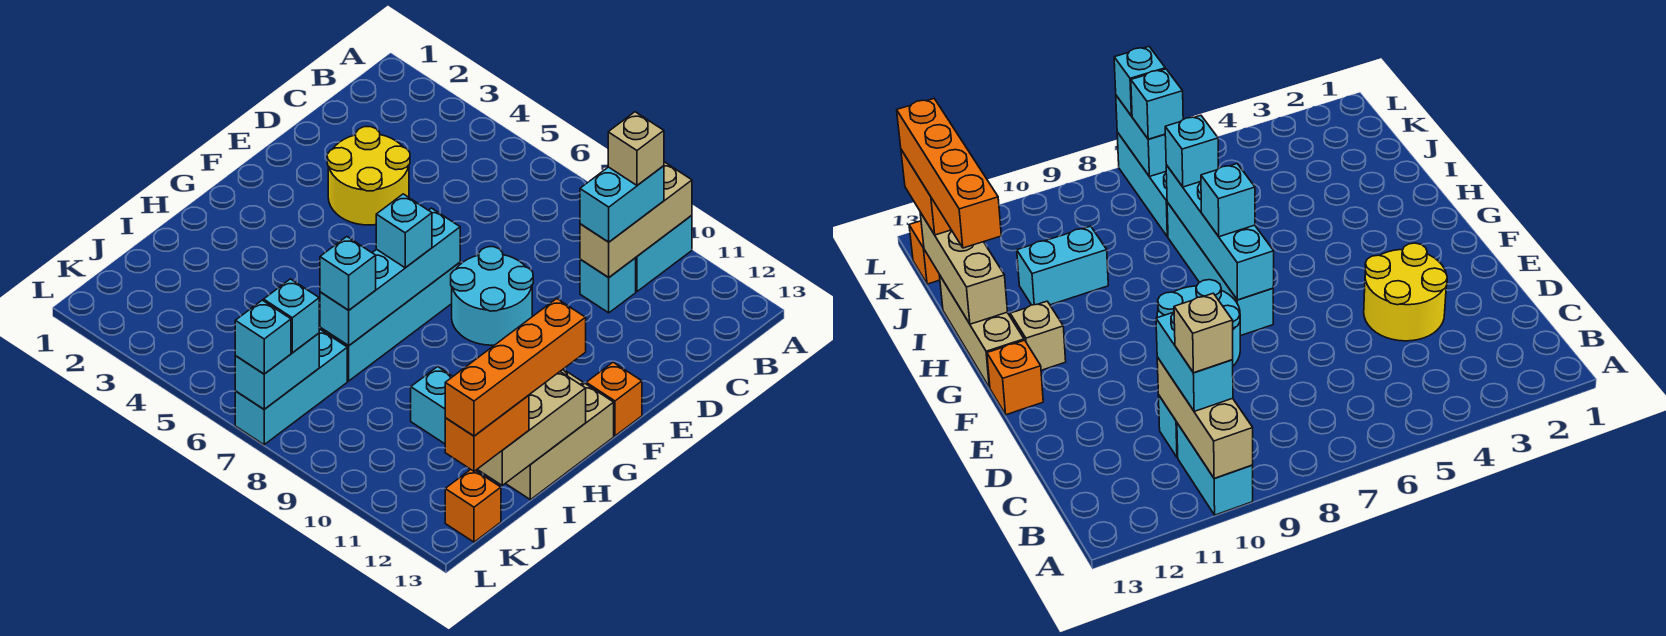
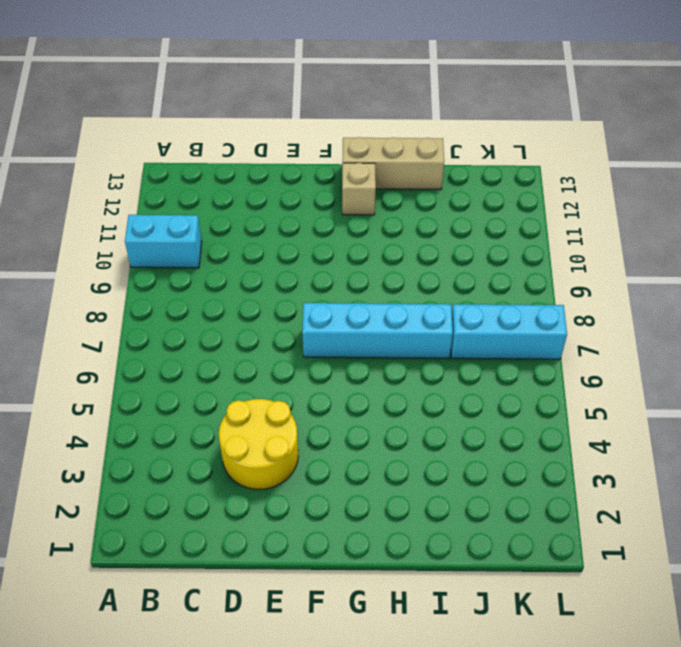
none -> cyan 1x1 brick [580,258,636,313]
none -> cyan 2x2 round brick [451,247,533,345]
none -> orange 1x1 brick [586,362,642,436]

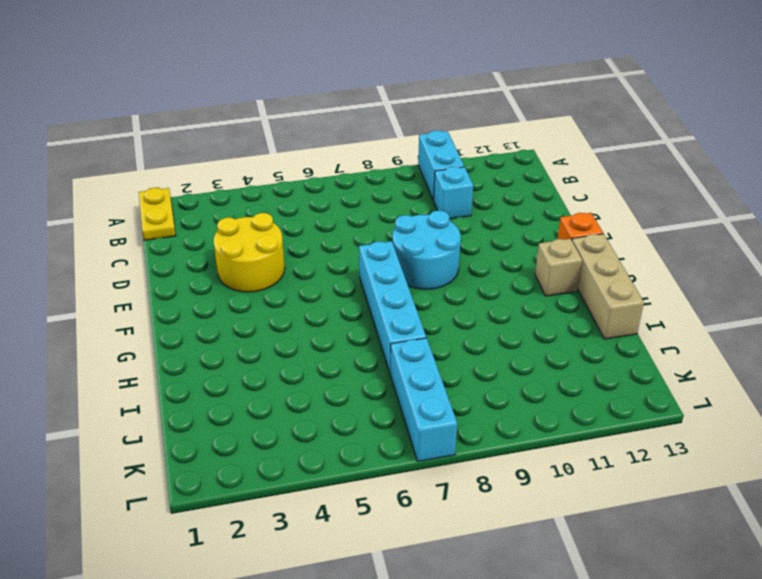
yellow 1x2 plate [138,188,176,240] -> none
none -> cyan 1x2 brick [411,367,453,444]
none -> orange 1x1 brick [445,470,501,542]
none -> tan 1x3 brick [580,162,692,277]

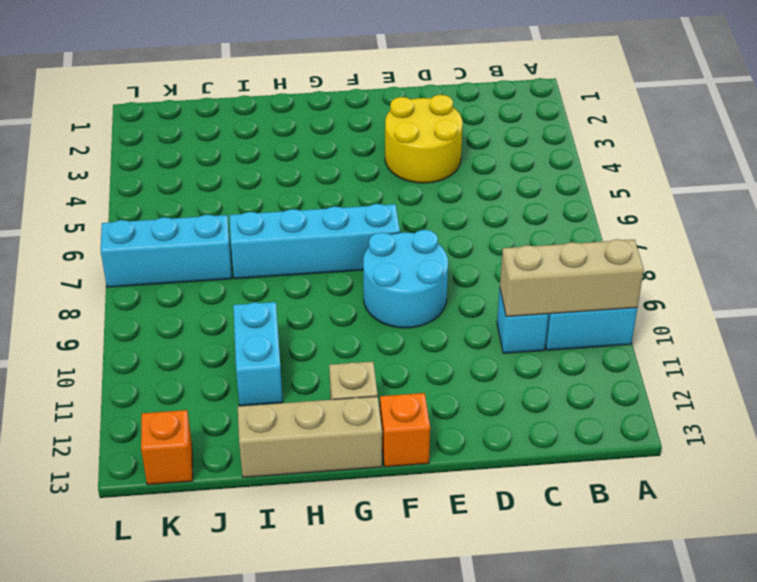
none -> cyan 1x4 brick [320,208,460,346]
none -> tan 1x3 brick [477,372,586,485]
none -> cyan 1x2 brick [235,333,319,409]

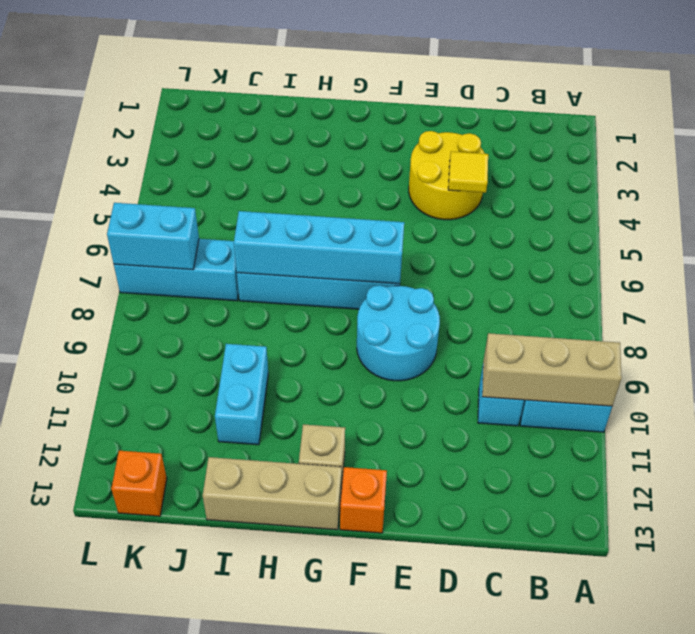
yellow 1x1 tile [448,152,488,193] -> none
none -> tan 1x3 brick [477,372,586,485]
none -> cyan 1x2 brick [580,166,664,242]
none -> cyan 1x1 brick [376,194,432,268]

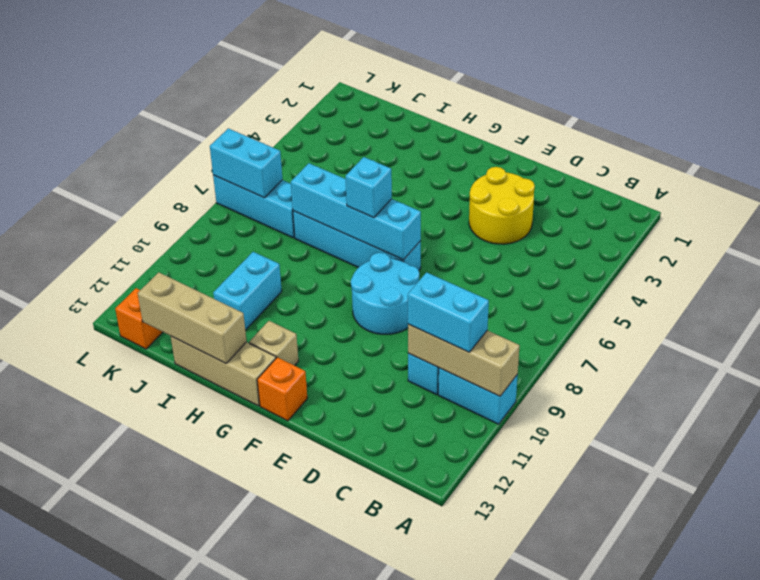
none -> cyan 1x1 brick [320,237,376,310]
none -> orange 1x2 brick [445,395,529,471]
none -> cyan 1x1 brick [264,279,319,353]

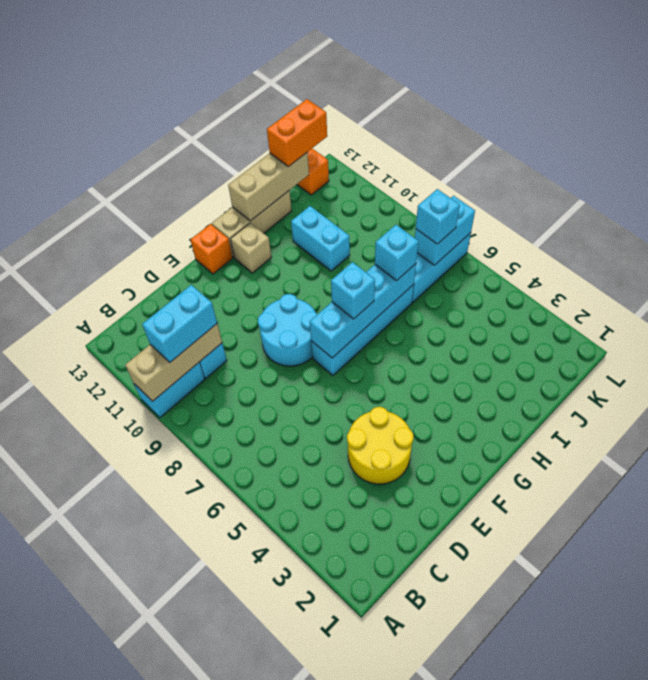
none -> cyan 1x1 brick [235,300,291,374]
none -> tan 1x1 brick [608,112,664,185]
none -> orange 1x4 brick [445,299,586,436]

